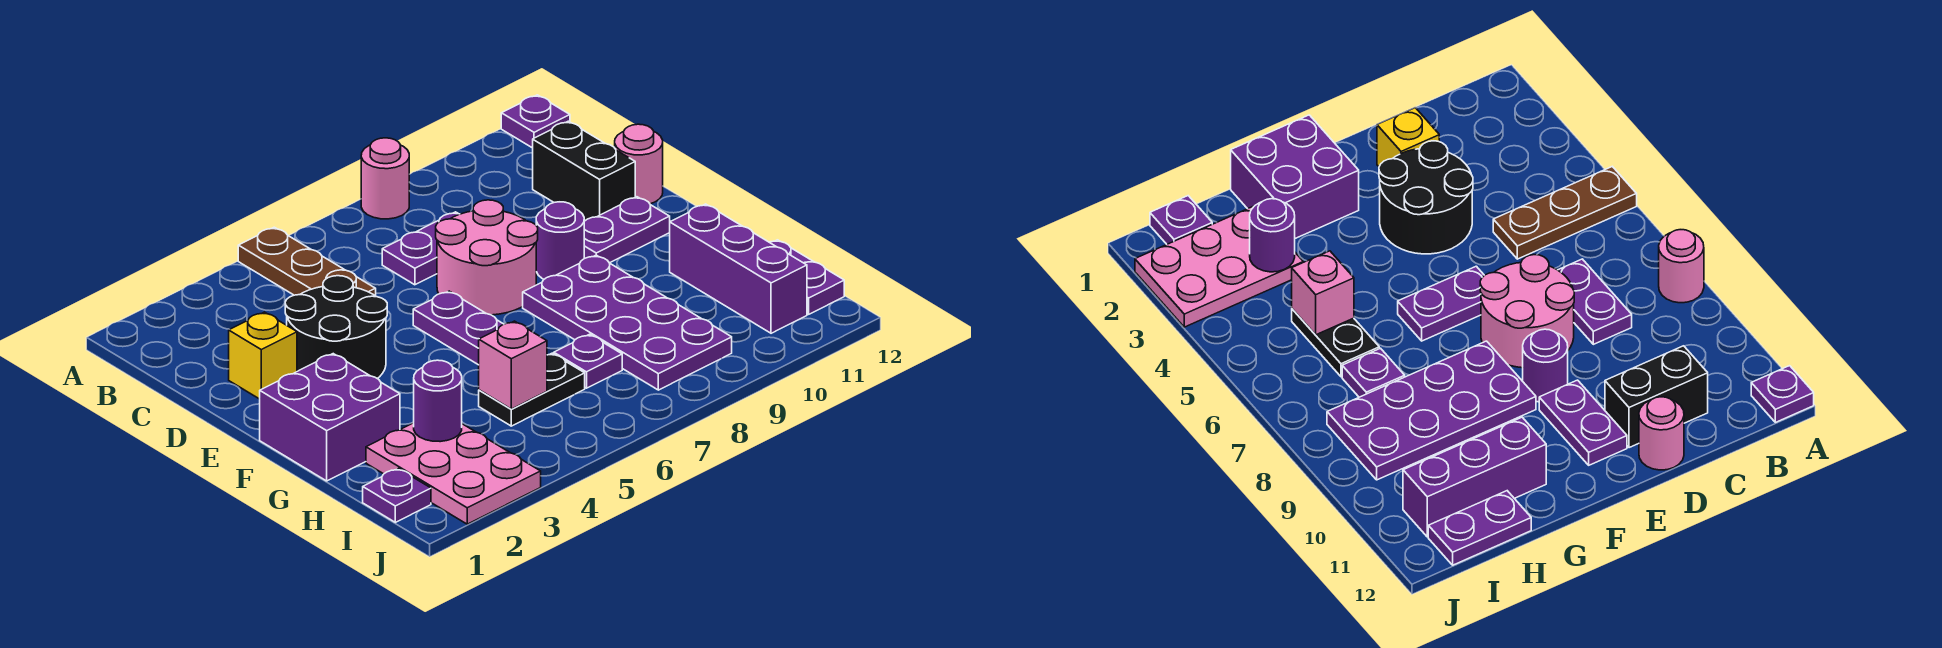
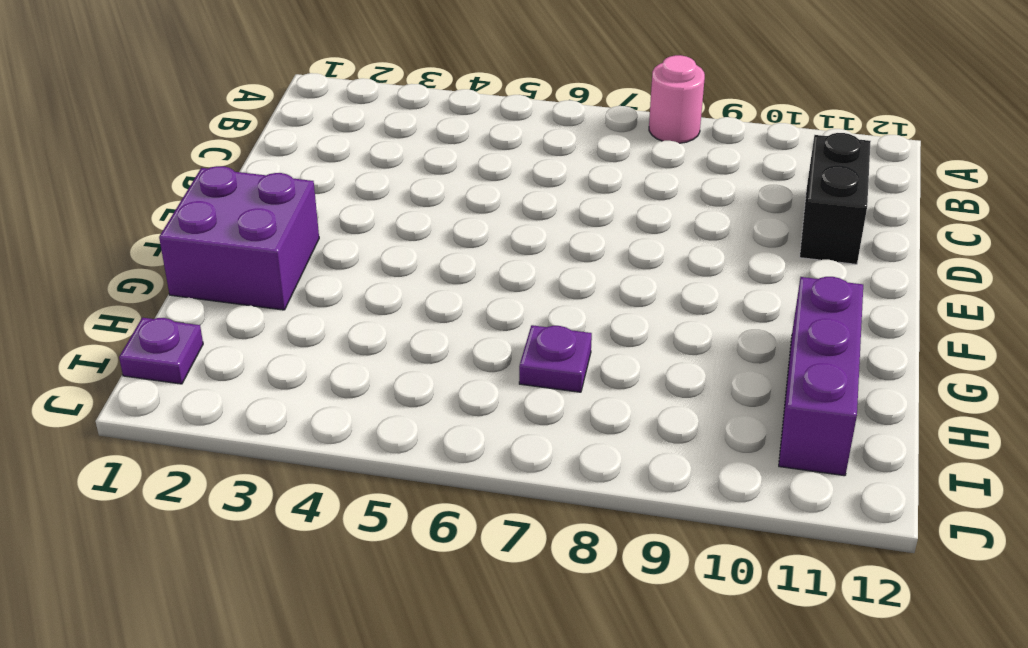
none -> brown 1x3 plate [238,227,376,296]
none -> purple 1x1 plate [501,95,570,148]
none -> purple 1x2 plate [382,212,459,285]

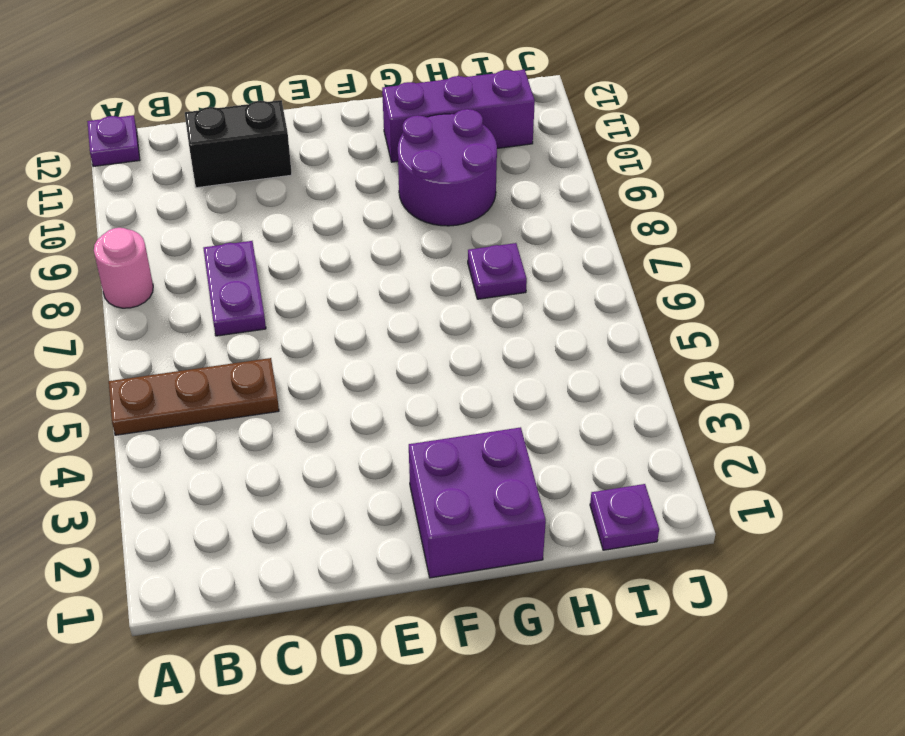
purple 2x2 round brick [398,109,497,226] -> purple 2x4 plate [523,255,732,390]
none -> yellow 1x1 brick [229,312,297,399]
none -> black 2x2 round brick [285,276,387,379]
none -> pink 2x2 round brick [436,200,538,315]

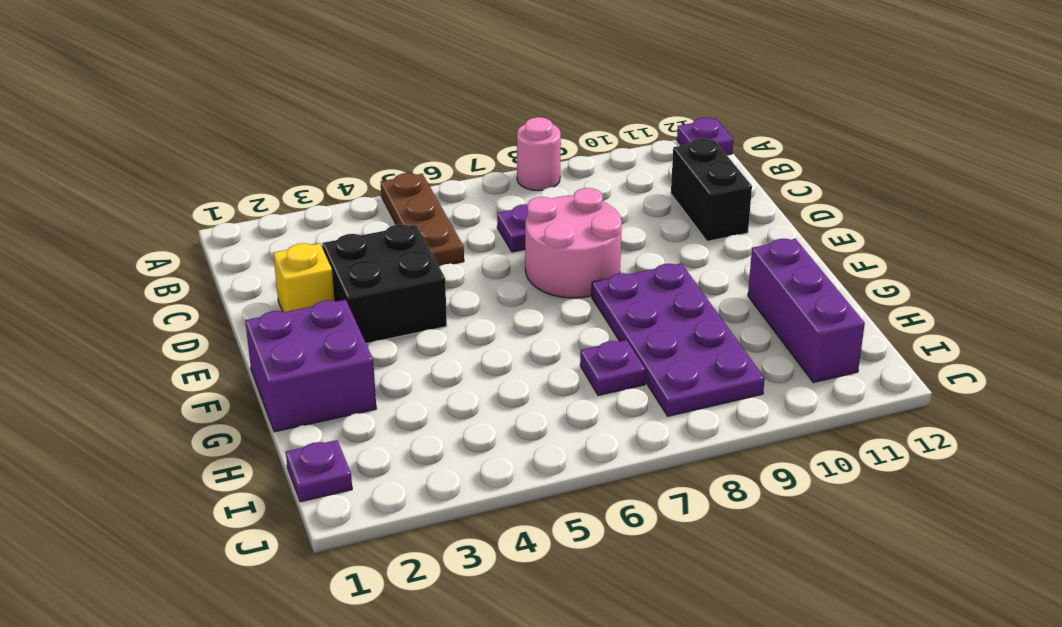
black 2x2 brick [322,224,447,343] -> black 2x2 round brick [285,276,387,379]
none -> pink 1x1 round brick [615,124,663,204]
none -> purple 1x2 plate [413,291,503,365]
none -> purple 1x1 round brick [536,202,584,279]

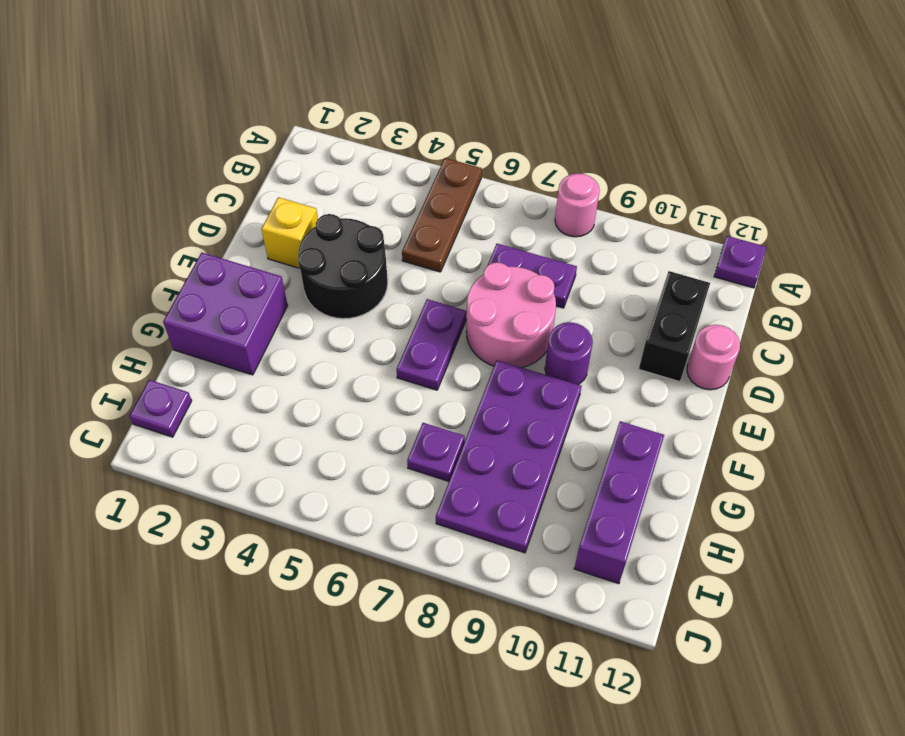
none -> purple 1x2 plate [584,197,670,263]
none -> pink 2x3 plate [366,423,541,524]
none -> black 1x2 plate [479,353,585,426]

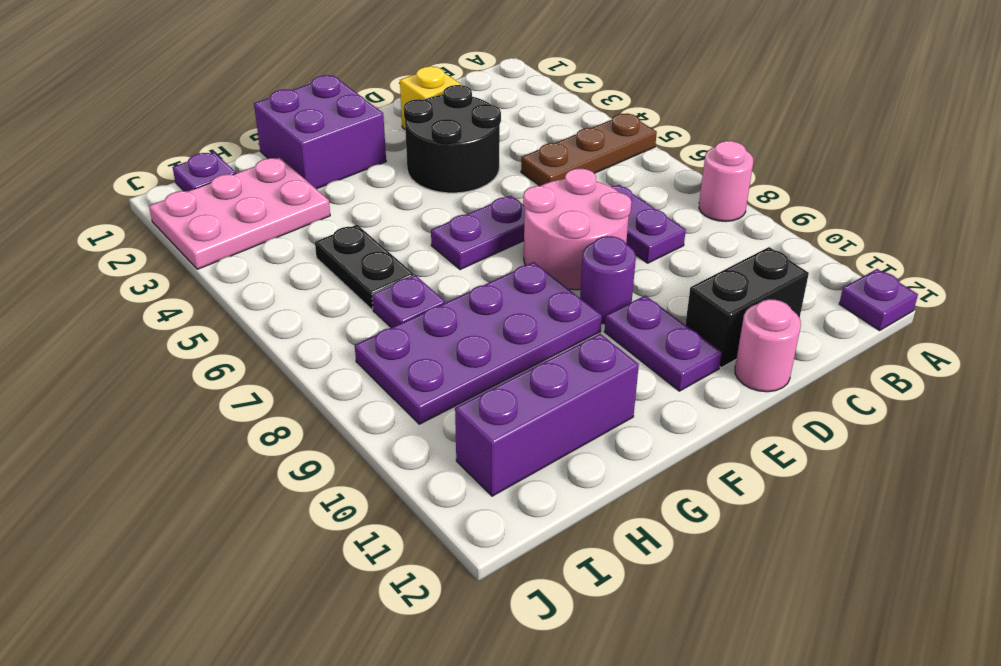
none -> purple 1x2 plate [769,240,844,314]
none -> purple 1x1 round brick [414,360,462,442]
none -> pink 1x1 brick [479,321,547,409]

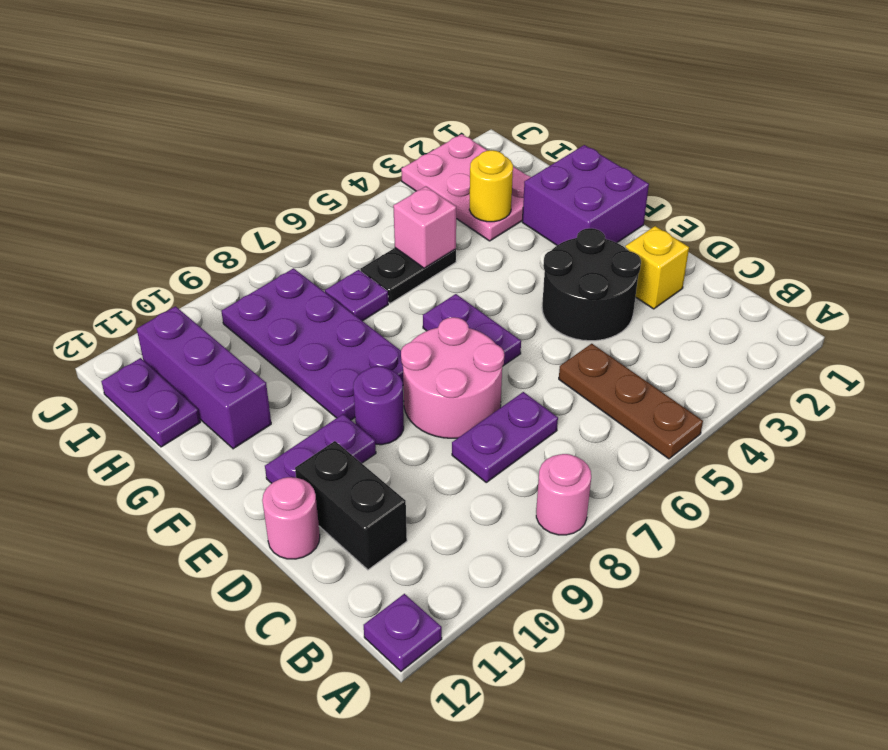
yellow 1x1 round brick [469,150,513,222] -> purple 1x1 round brick [414,360,462,442]
none -> purple 1x1 plate [363,469,431,522]

